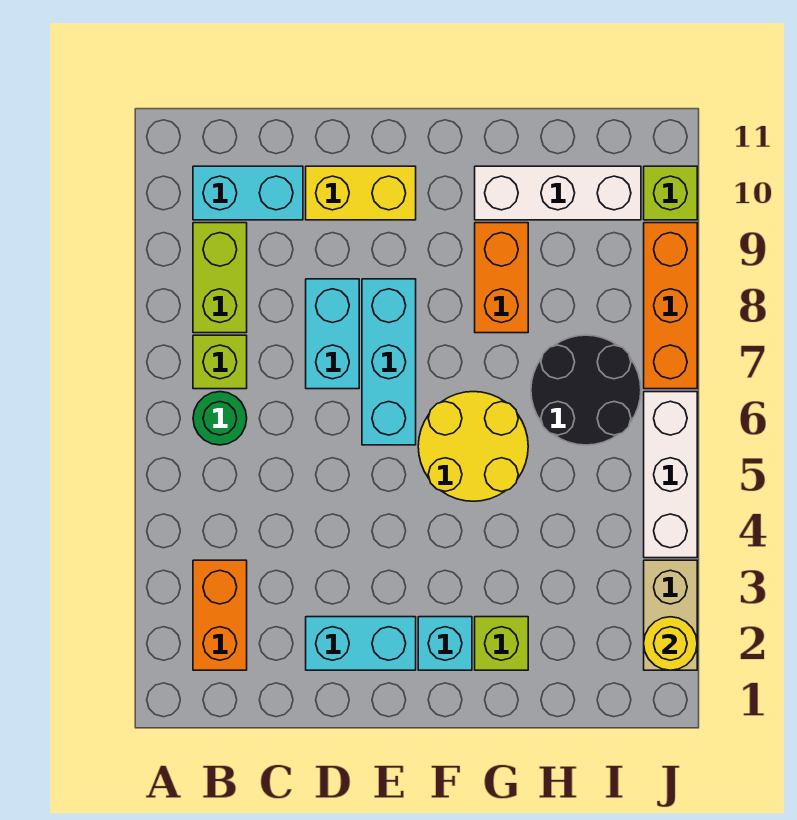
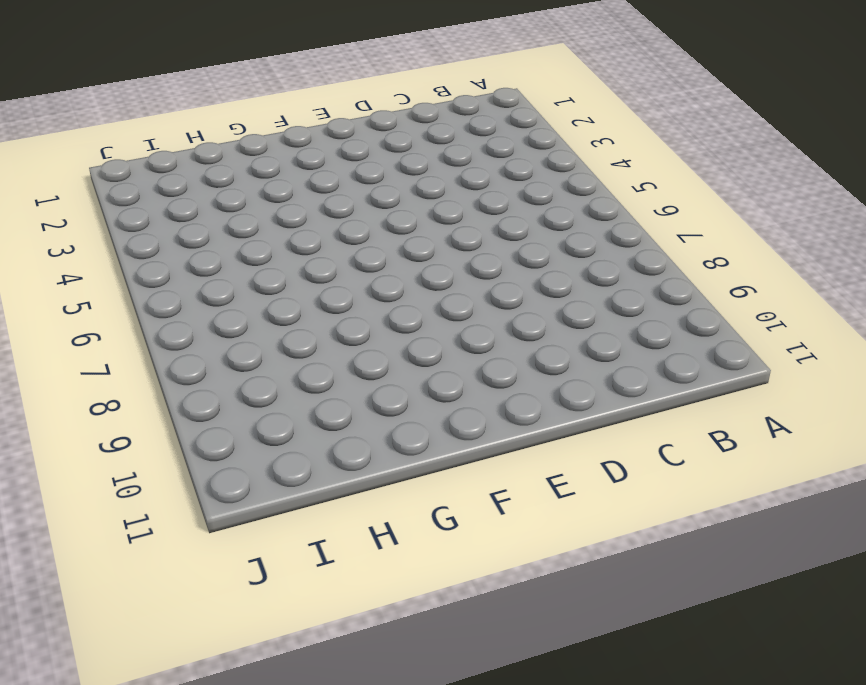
none -> orange 1x2 brick [193,560,247,670]
none -> green 1x1 round brick [193,392,247,445]
none -> lime 1x1 brick [193,335,247,389]

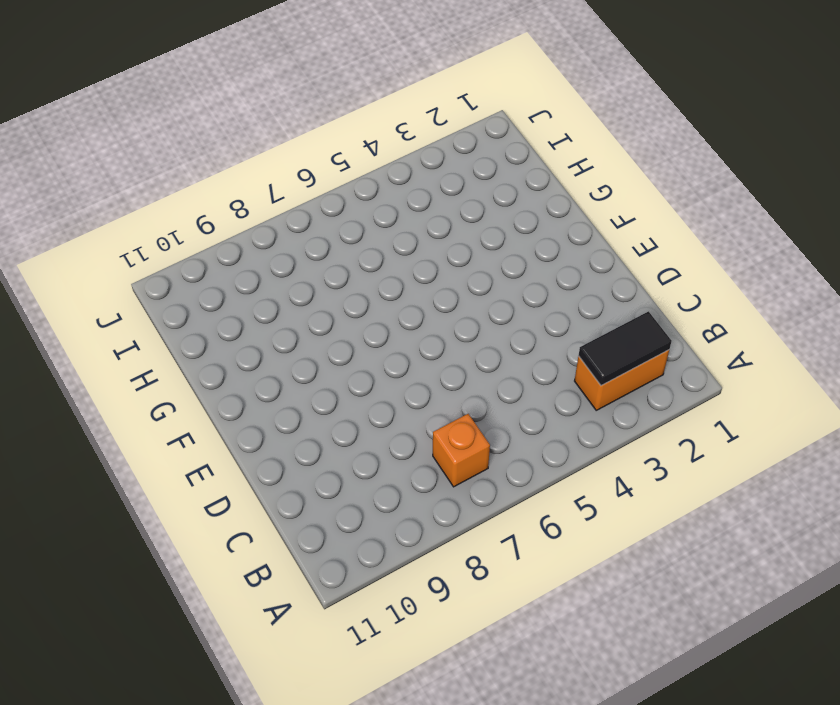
black 1x2 tile [579,311,672,386] -> none
orange 1x1 brick [433,414,490,487] -> lime 1x1 brick [193,335,247,389]
none -> green 1x1 round brick [193,392,247,445]
none -> lime 1x2 brick [193,223,247,333]
none -> cyan 1x2 brick [193,166,303,220]

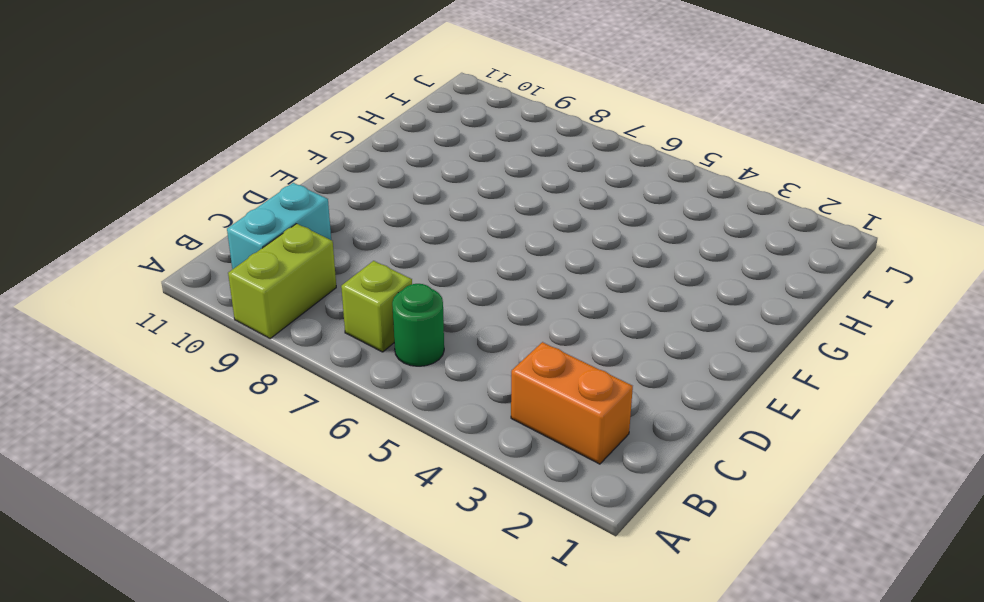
lime 1x2 brick [228,224,336,338] -> lime 1x2 brick turned to [193,223,247,333]
none -> cyan 1x2 brick [306,617,416,670]
none -> cyan 1x2 brick [306,279,359,389]
none -> yellow 1x2 brick [306,166,416,220]

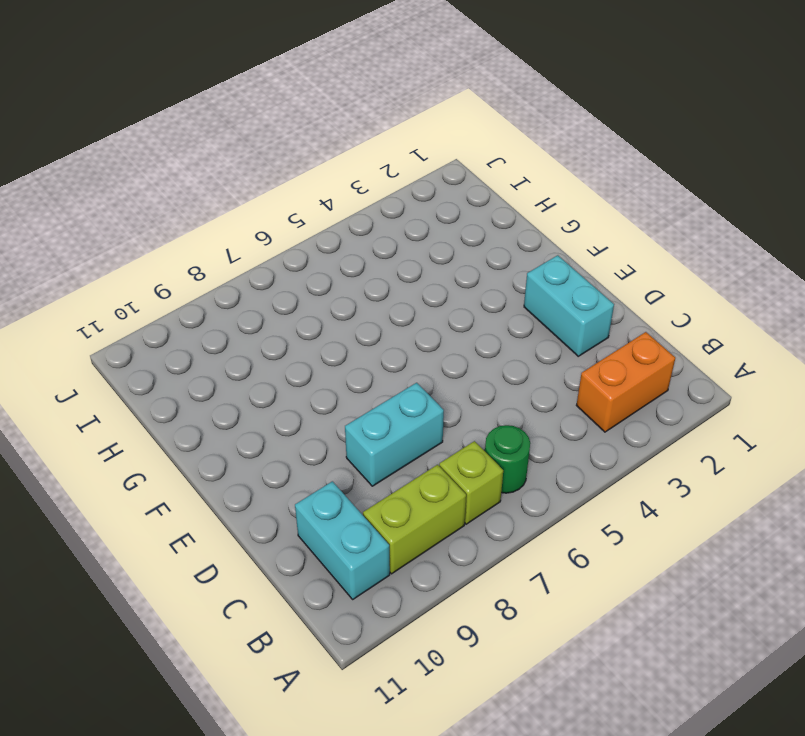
none -> yellow 1x2 brick [306,166,416,220]
none -> cyan 1x3 brick [362,279,416,445]
none -> cyan 1x1 brick [418,617,472,670]

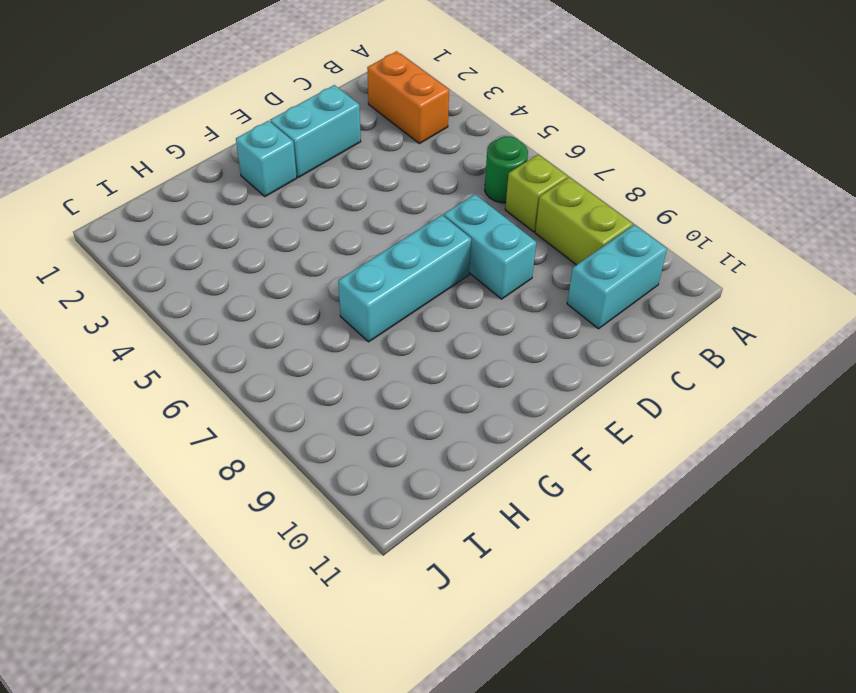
cyan 1x3 brick [338,215,471,342] -> cyan 1x3 brick turned to [362,279,416,445]
none -> yellow 1x2 brick [306,166,416,220]
none -> yellow 2x2 round brick [418,392,528,501]
none -> lime 1x1 brick [475,617,528,670]

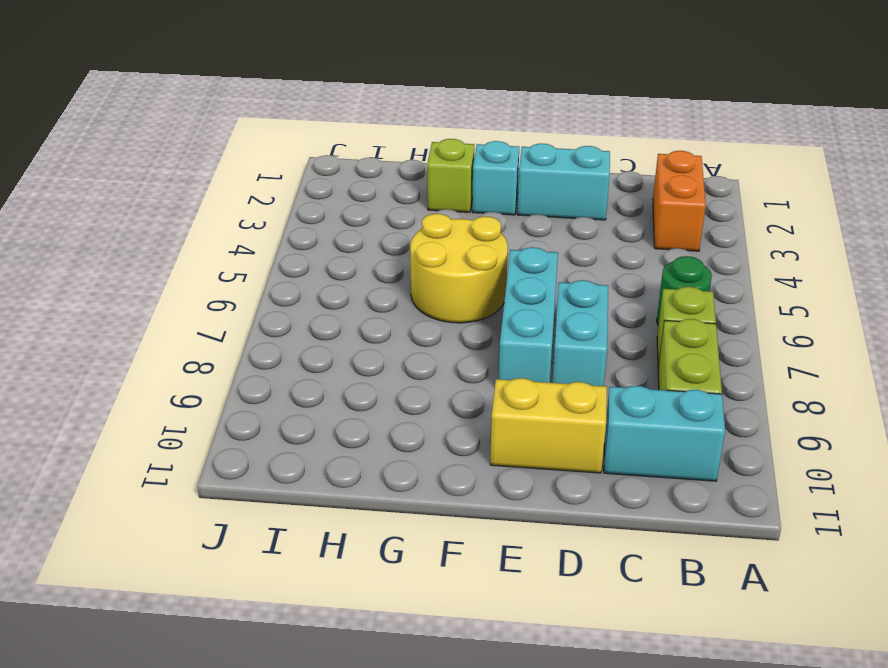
none -> orange 1x2 brick [475,223,528,333]
none -> white 1x3 brick [475,166,641,220]
none -> black 2x2 round brick [531,335,641,445]

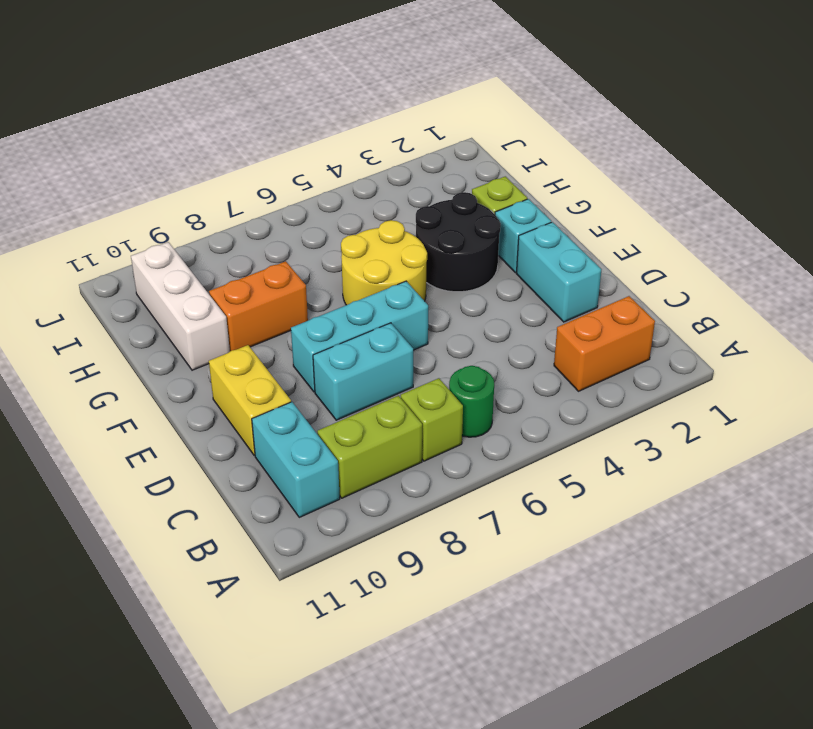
black 2x2 round brick [416,192,501,292] -> black 2x2 round brick moved to [531,335,641,445]
none -> tan 1x2 brick [644,560,697,670]
none -> white 1x3 brick [644,392,697,558]
none -> orange 1x3 brick [644,223,697,389]

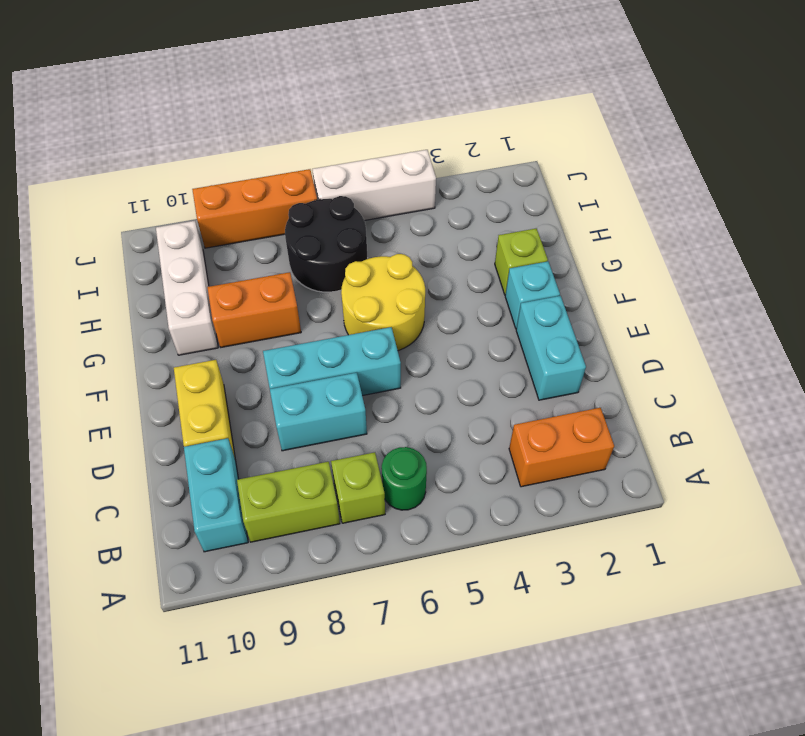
none -> tan 1x2 brick [644,560,697,670]
none -> lime 1x1 brick [644,166,697,220]
none -> yellow 1x1 round brick [644,617,697,670]

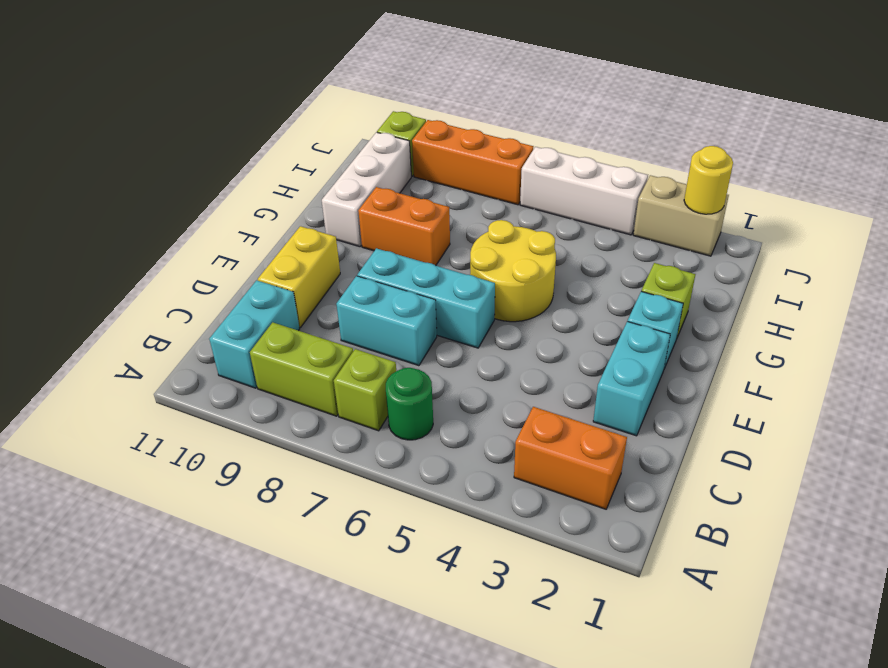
none -> black 2x2 round brick [531,335,641,445]

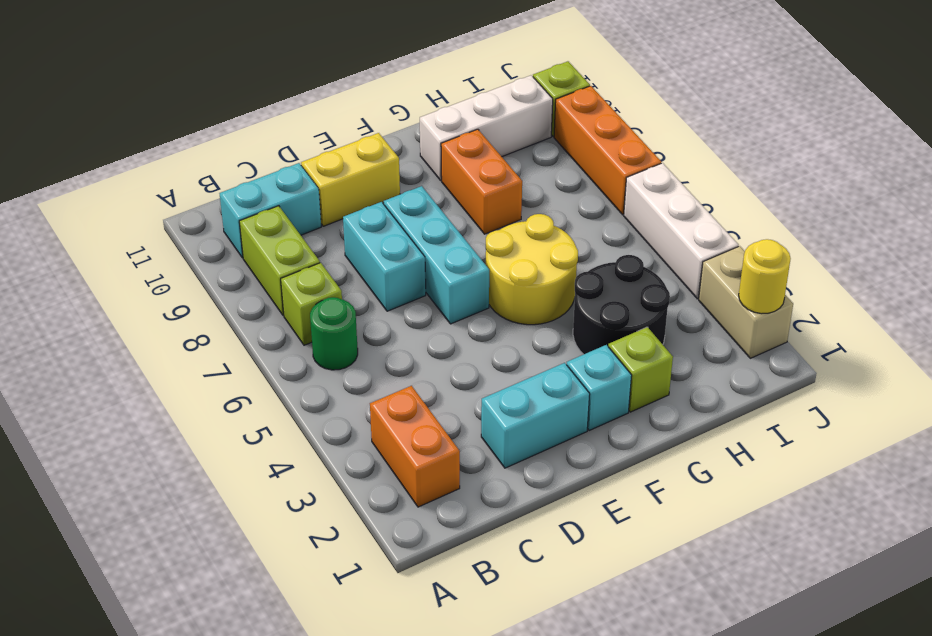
black 2x2 round brick [573,255,670,354] -> black 2x2 round brick moved to [531,335,641,445]

